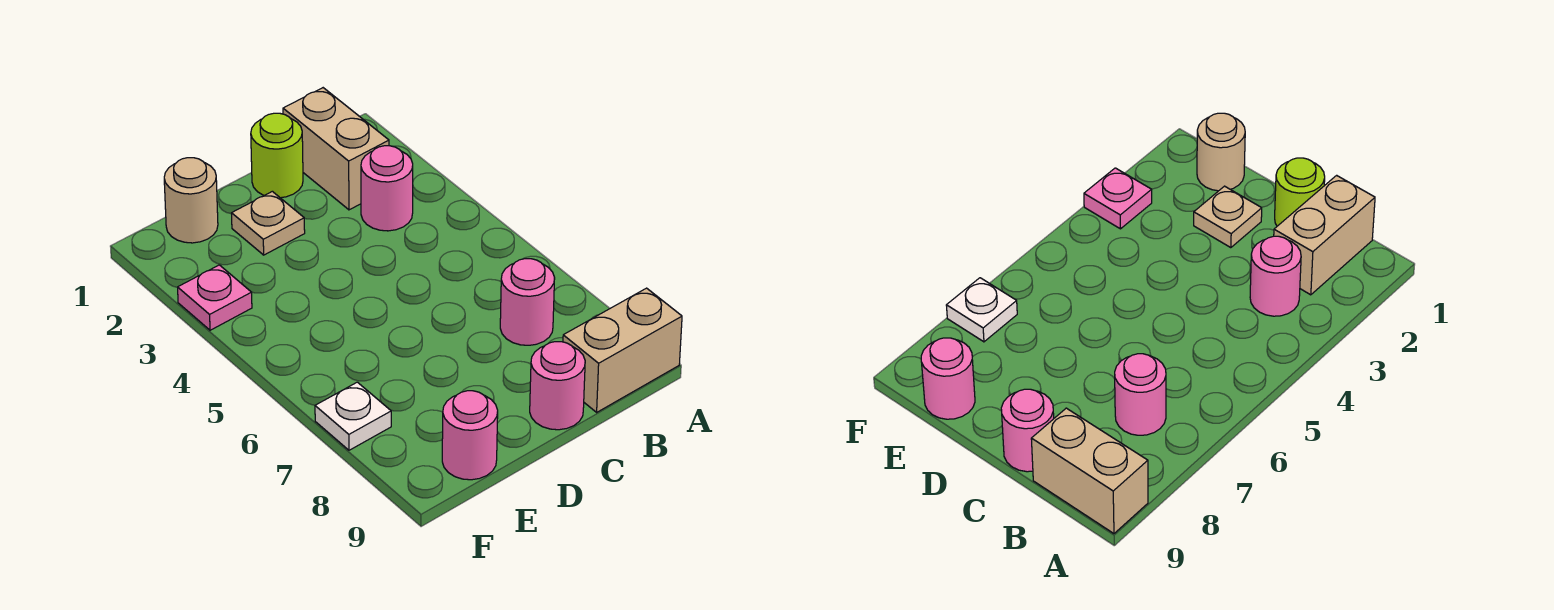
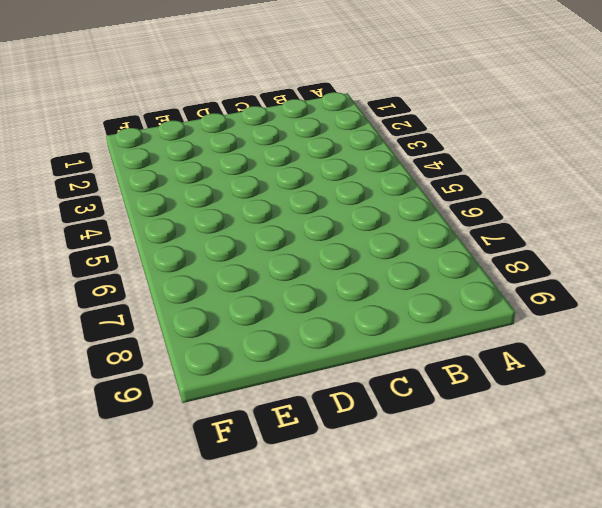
none -> tan 1x2 brick [563,288,682,412]
none -> tan 1x2 brick [283,88,389,210]

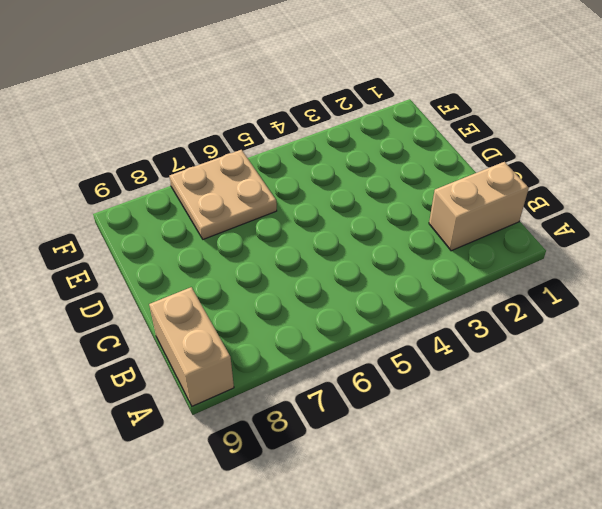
tan 2x2 plate [169,150,277,239] -> white 1x1 plate [315,382,391,450]
none -> pink 1x1 round brick [361,146,413,231]
none -> pink 1x1 round brick [500,259,555,345]

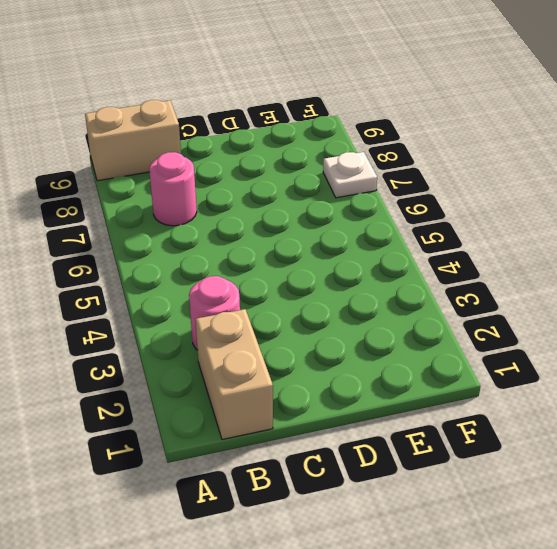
none -> lime 1x1 round brick [251,113,303,198]
none -> pink 1x1 round brick [530,342,585,430]

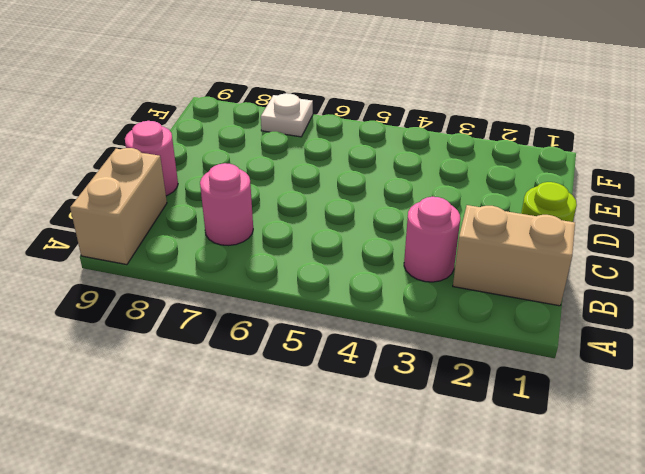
none -> tan 1x1 plate [232,191,305,255]
none -> tan 1x1 round brick [164,158,218,243]

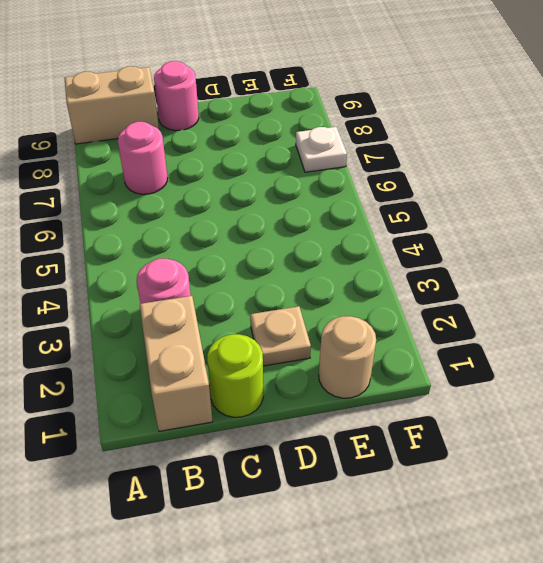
none -> pink 1x1 round brick [442,391,498,480]
none -> pink 1x1 plate [178,265,252,330]

